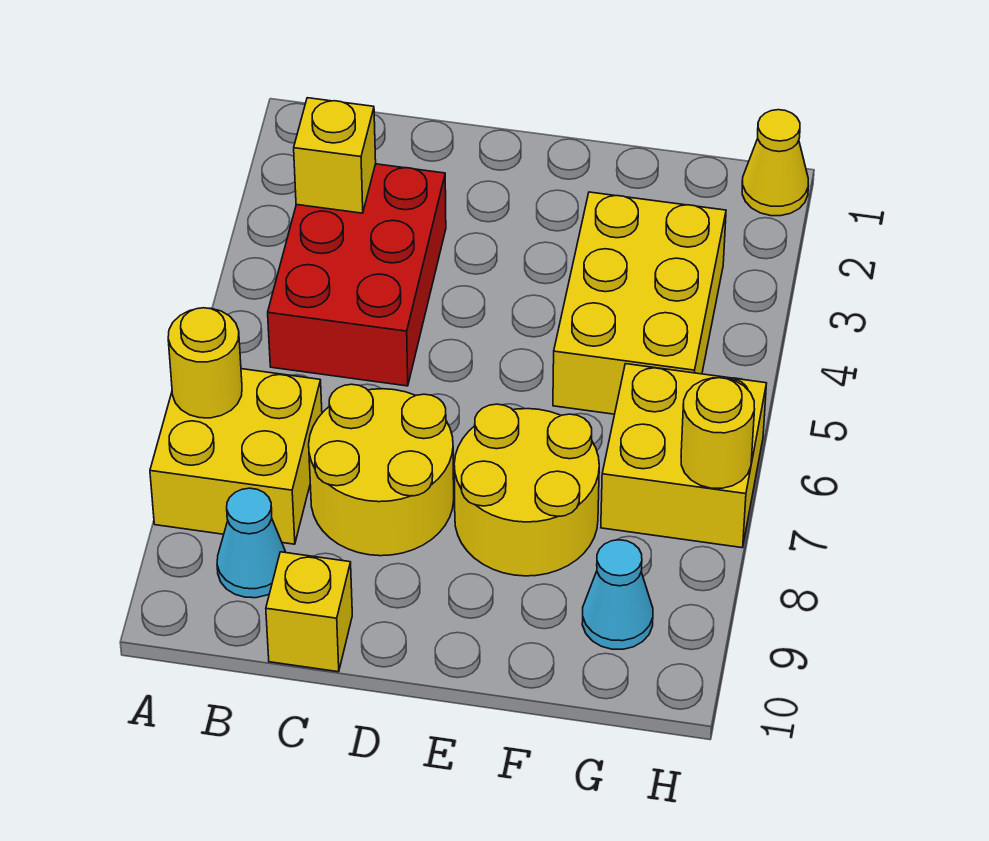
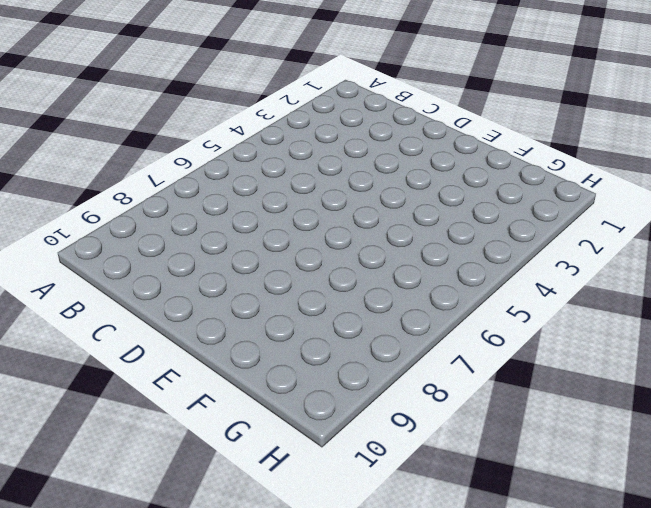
none -> yellow 2x2 brick [150,369,322,544]
none -> red 2x3 brick [268,164,446,386]
none -> cyan 1x1 cone [217,488,286,598]

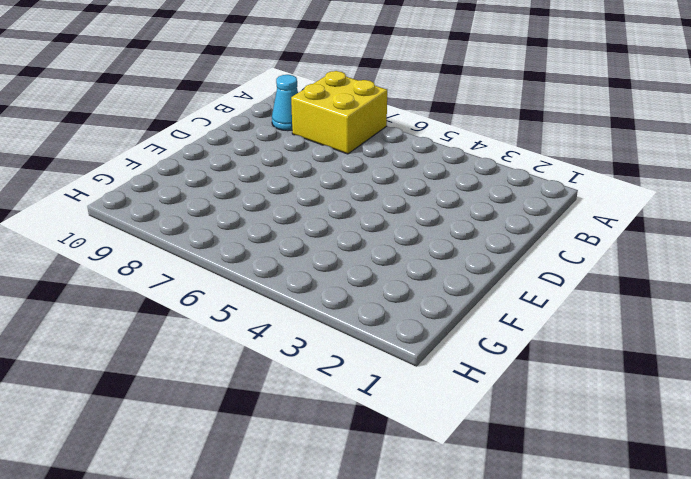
none -> red 2x3 brick [268,164,446,386]
none -> yellow 2x2 round brick [309,384,454,556]
none -> yellow 1x1 brick [266,552,352,672]

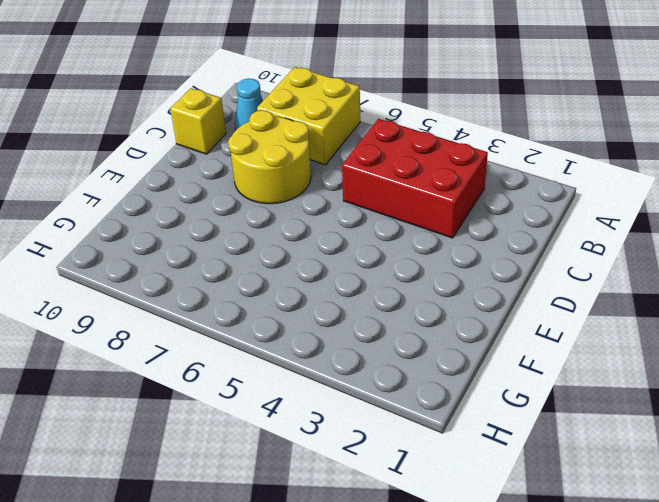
none -> yellow 2x2 round brick [454,404,599,576]
none -> yellow 2x3 brick [553,192,726,414]
none -> yellow 2x2 brick [601,364,767,548]

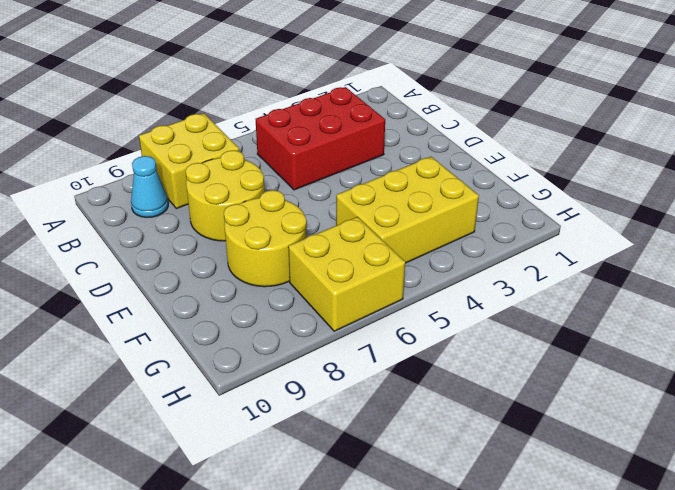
none -> yellow 1x1 brick [266,552,352,672]
none -> cyan 1x1 cone [582,540,653,649]
none -> yellow 1x1 cone [742,110,808,216]

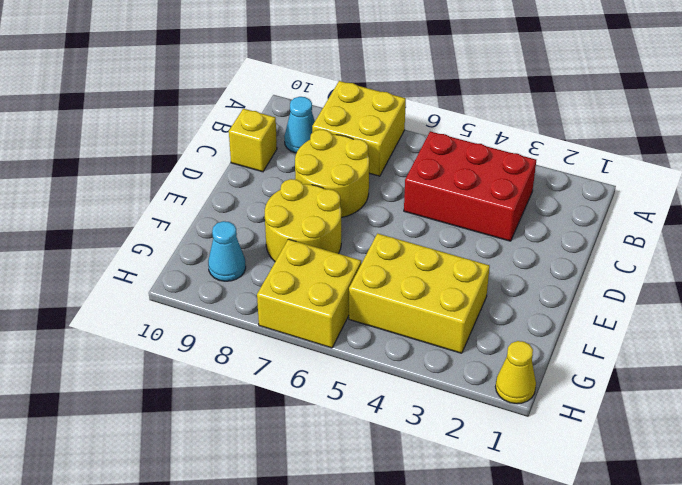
none -> yellow 1x1 round brick [168,308,242,418]
none -> yellow 1x1 brick [294,98,376,213]
none -> yellow 1x1 round brick [681,378,755,488]

